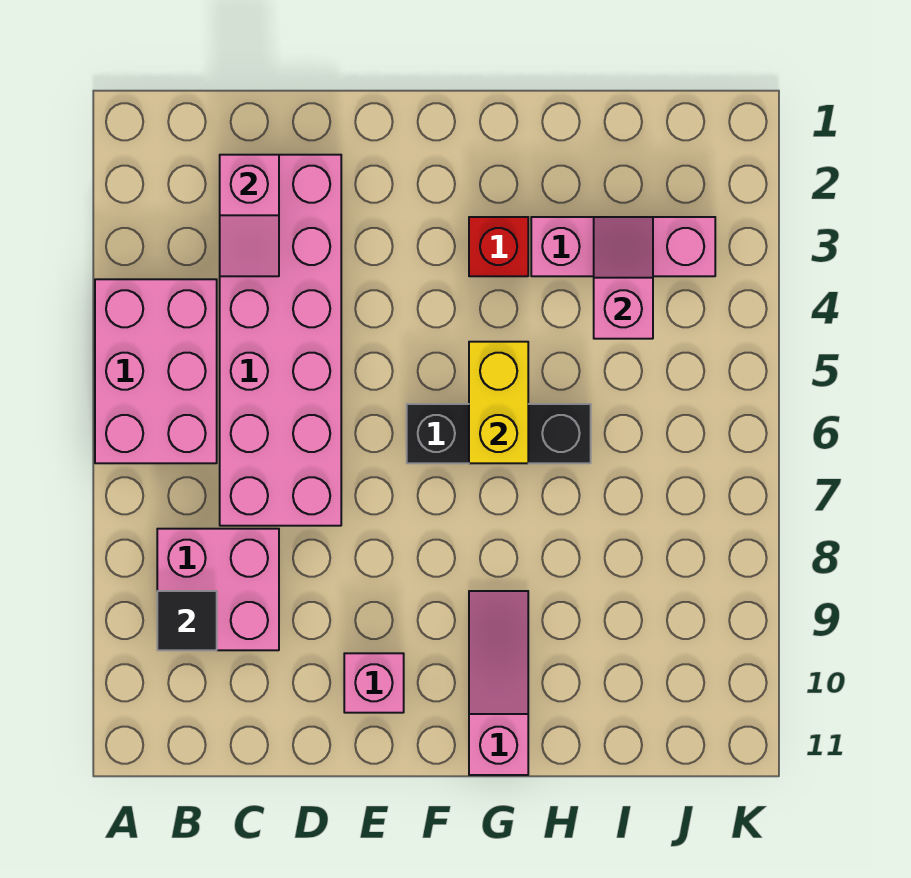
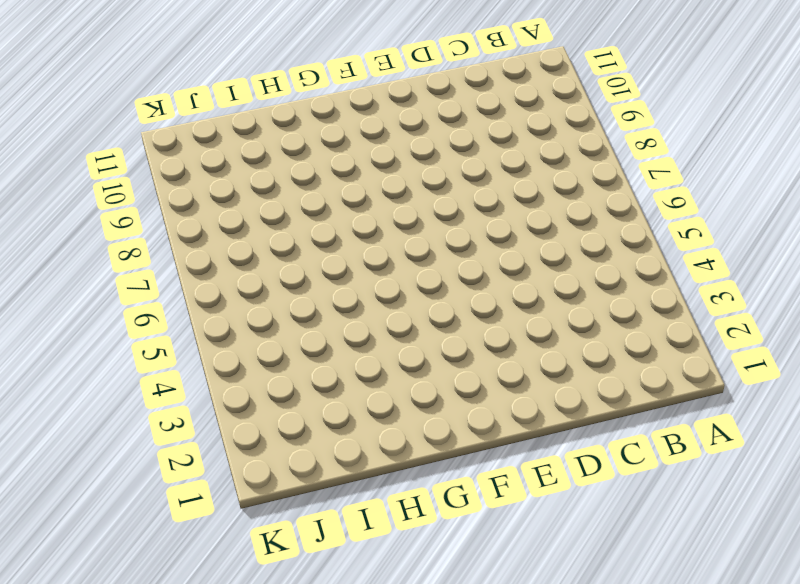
none -> pink 2x3 brick [95,279,217,463]
none -> pink 2x2 brick [157,529,279,650]
none -> pink 2x6 brick [220,155,341,526]

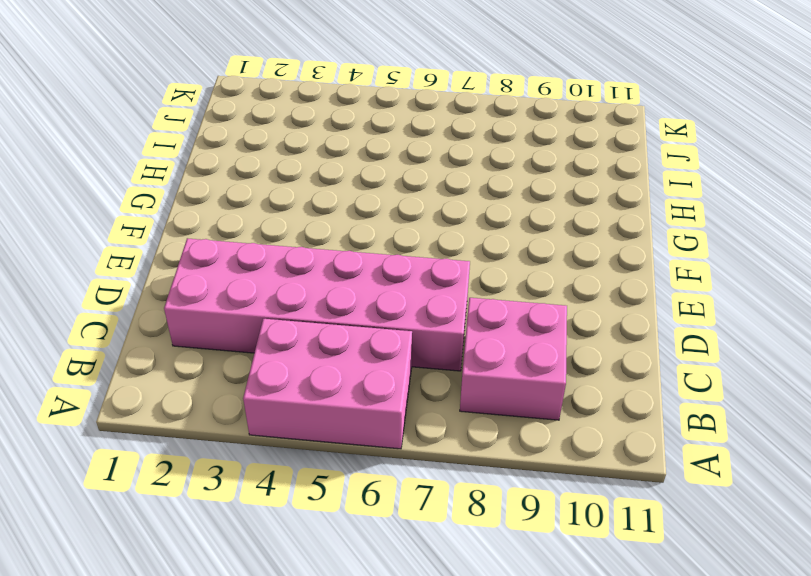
none -> pink 1x1 brick [344,653,404,713]
none -> black 1x3 brick [407,404,591,463]
none -> red 1x1 brick [469,217,528,276]

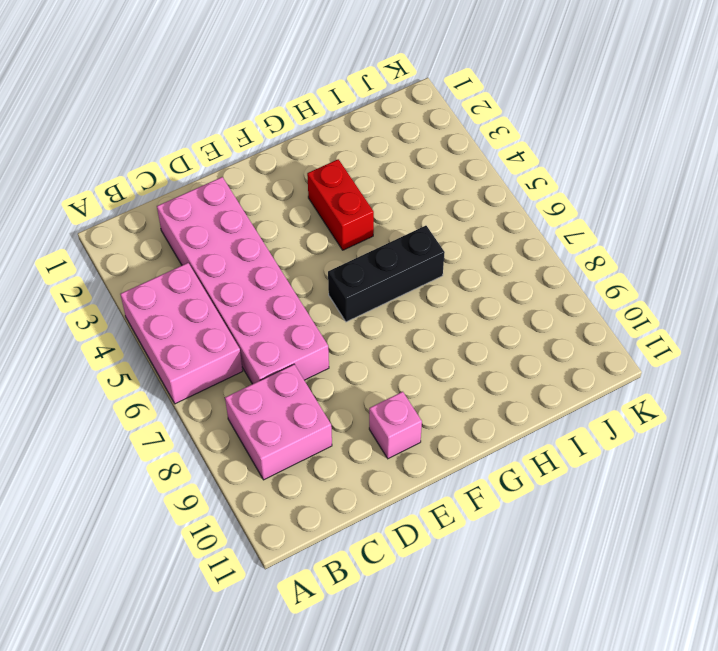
red 1x2 brick [307,159,374,250] -> red 1x1 brick [469,217,528,276]
none -> pink 1x3 slope [469,591,528,775]
none -> pink 1x3 brick [531,217,715,276]
none -> black 1x1 tile [157,591,217,650]

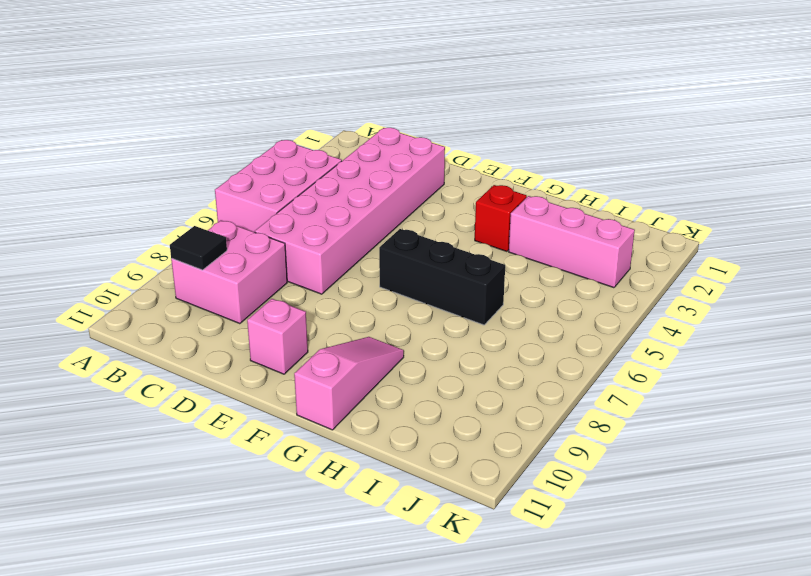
none -> pink 1x2 slope [220,155,279,276]
none -> yellow 1x2 brick [469,342,528,463]
none -> pink 1x2 slope [594,217,653,339]

